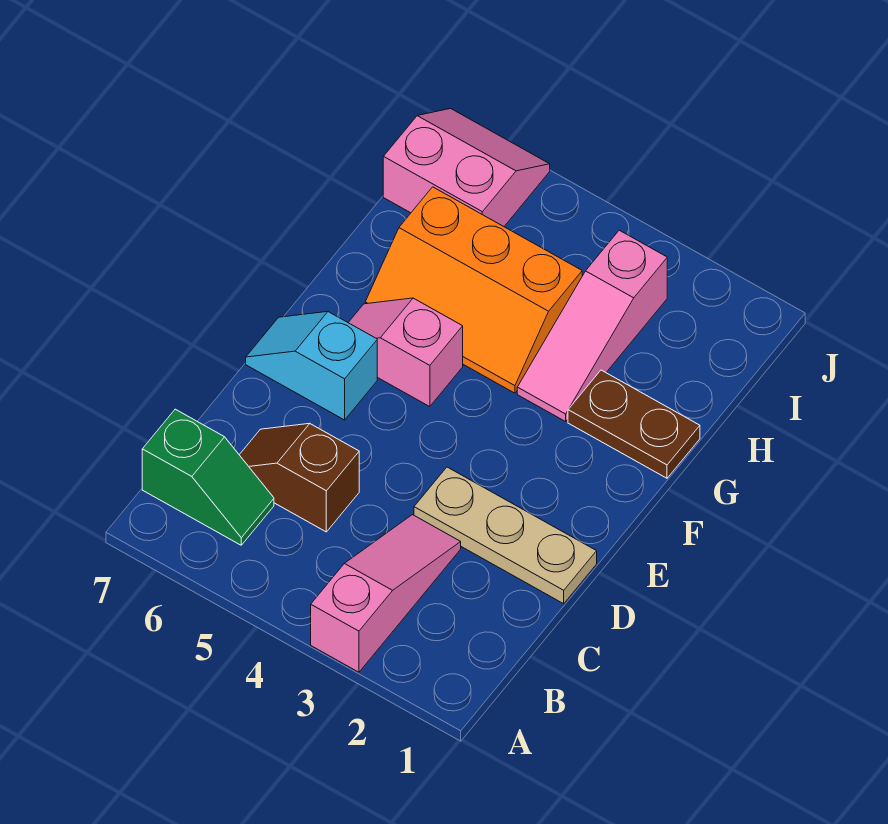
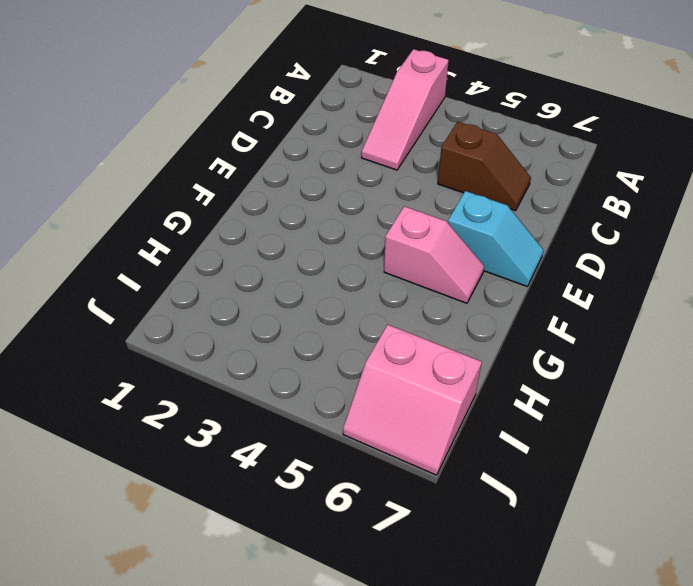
none -> green 1x2 slope [142,409,274,545]
none -> tan 1x3 plate [414,467,597,604]

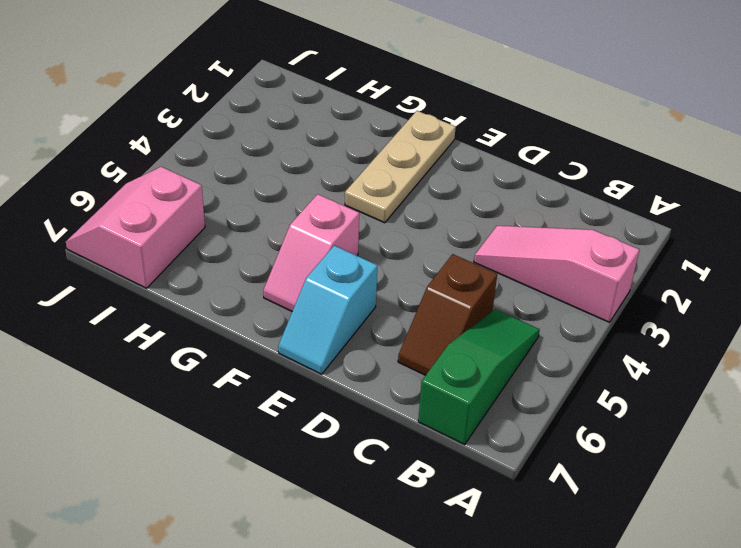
green 1x3 slope [418,309,540,444] -> green 1x2 slope [142,409,274,545]
tan 1x3 plate [345,111,456,223] -> tan 1x3 plate moved to [414,467,597,604]
none -> brown 1x2 plate [568,370,700,478]
none -> pink 1x3 slope [517,230,667,421]

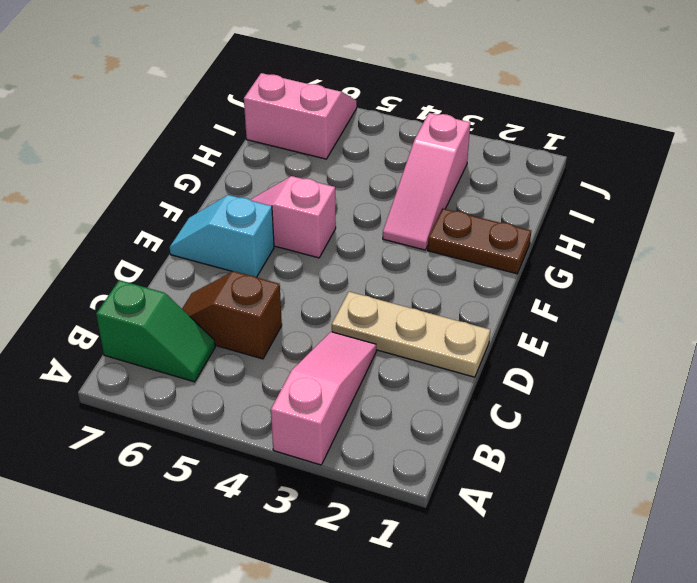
none -> orange 2x3 slope [365,187,582,393]

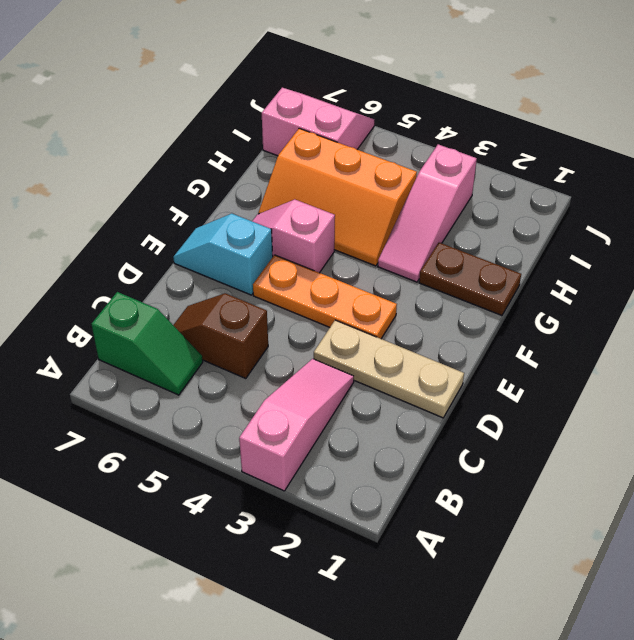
orange 1x3 plate [253,255,397,339] -> none

